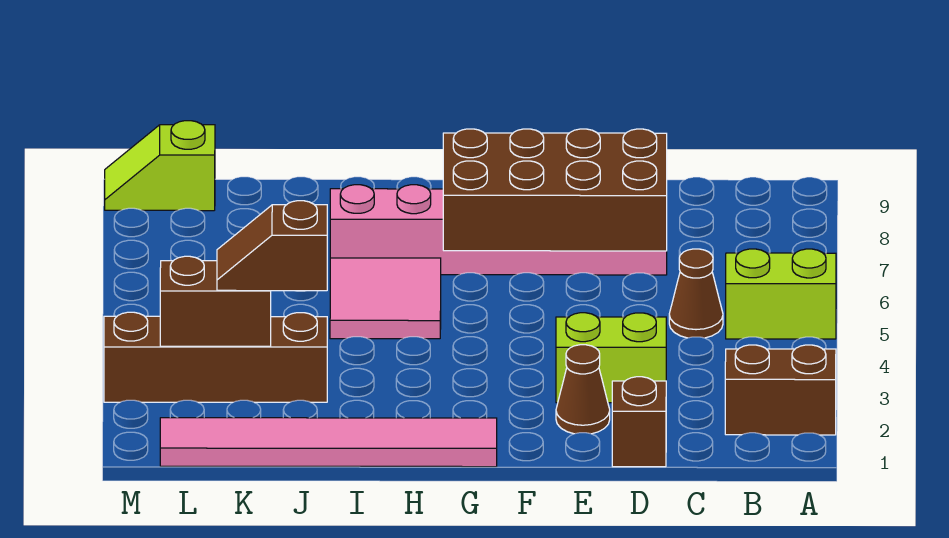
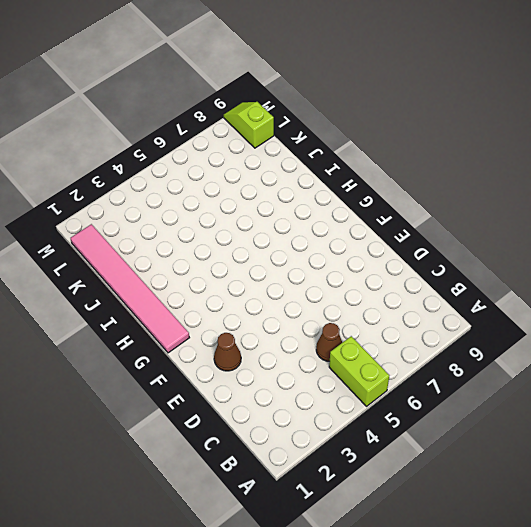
none -> brown 1x2 brick [725,345,836,435]
none -> brown 1x1 brick [612,377,666,467]
none -> lime 1x2 brick [556,313,666,403]

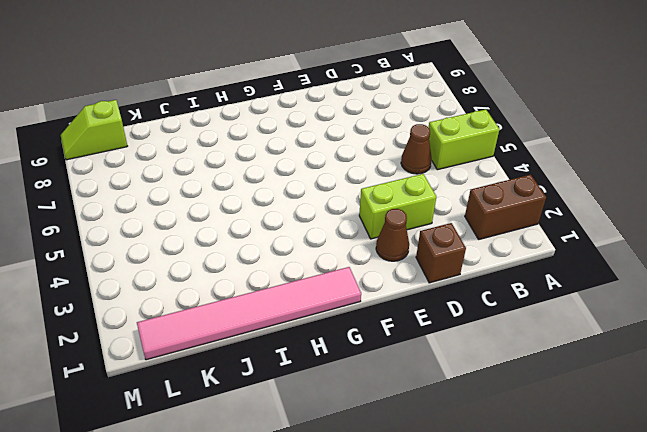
none -> pink 1x6 brick [330,185,667,275]
none -> pink 2x2 tile [330,258,441,339]
none -> brown 1x4 brick [104,312,327,402]

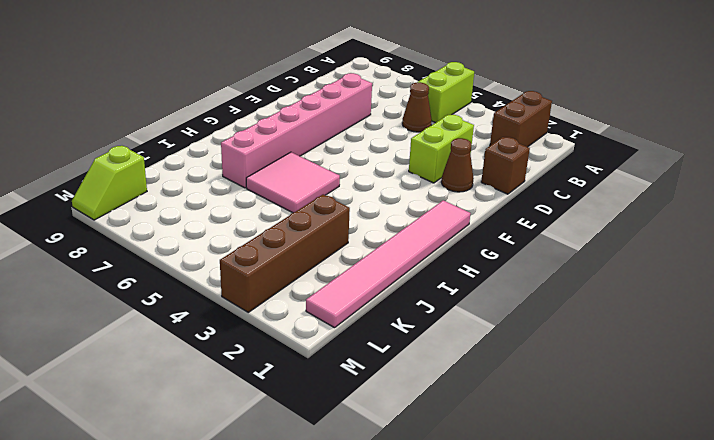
none -> brown 2x4 brick [443,129,667,251]
none -> brown 1x2 brick [160,256,271,346]
none -> brown 1x2 slope [217,201,327,291]

